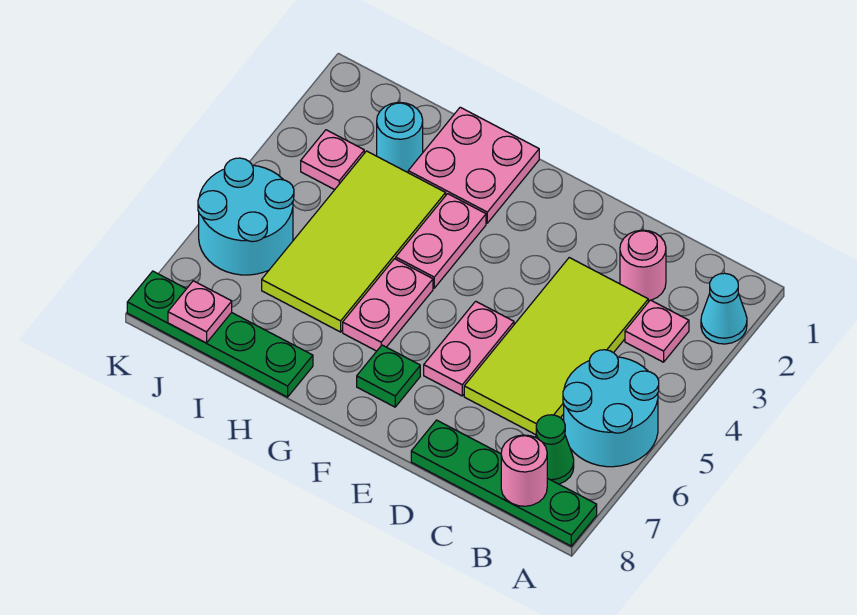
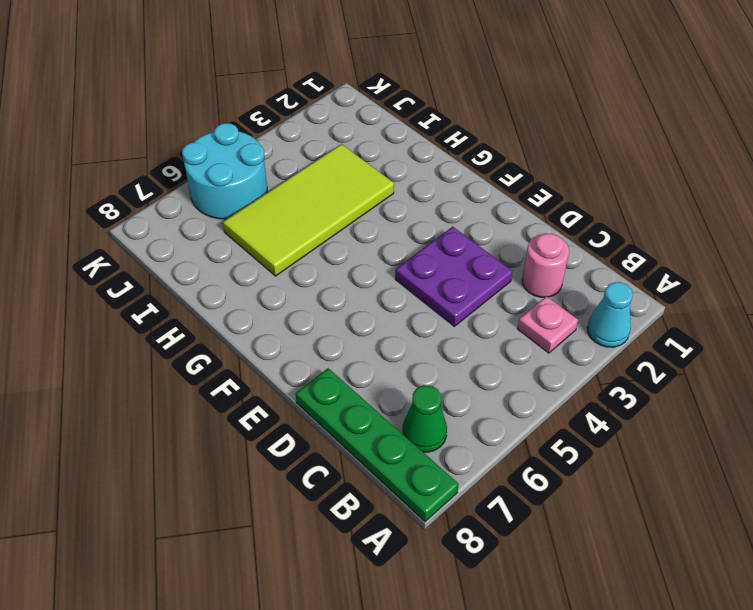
purple 2x2 plate [395,227,513,326] -> lime 2x4 tile [464,258,648,435]
none -> cyan 2x2 round brick [563,350,659,467]
none -> pink 1x2 plate [424,301,514,396]
none -> green 1x1 plate [357,345,420,407]

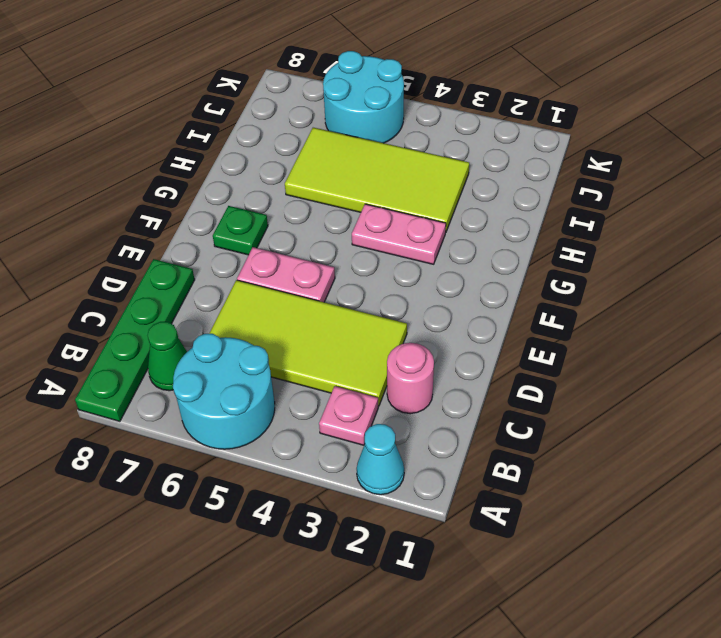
none -> pink 2x2 plate [408,107,539,223]
none -> pink 1x2 plate [343,259,433,351]
none -> green 1x4 plate [127,271,313,397]

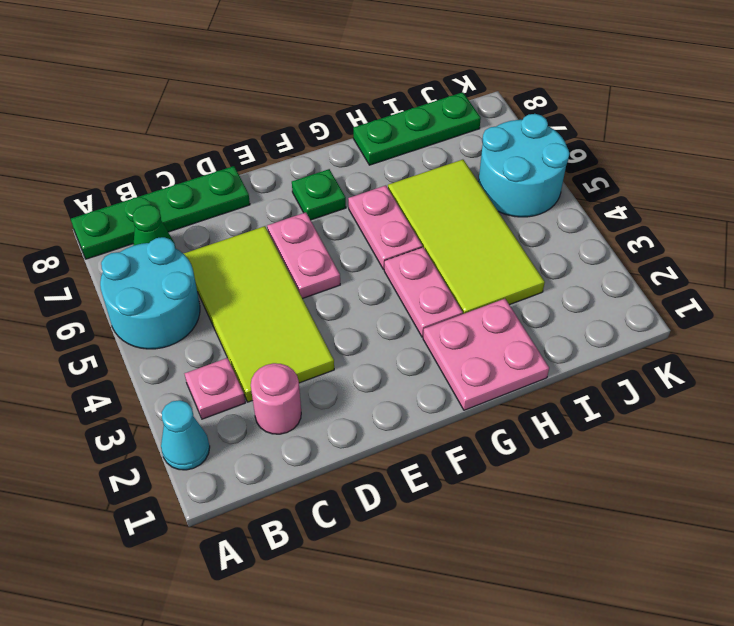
green 1x3 plate [353,92,481,165] -> green 1x4 plate [127,271,313,397]
none -> cyan 1x1 round brick [377,102,423,172]
none -> pink 1x1 plate [301,130,364,190]
none -> pink 1x1 round brick [501,435,547,506]

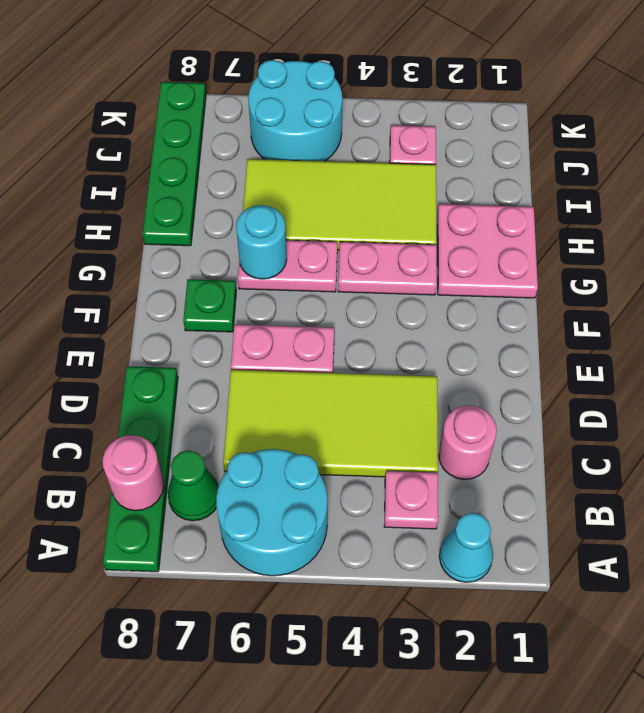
cyan 1x1 round brick [236,205,287,279] -> cyan 1x1 round brick moved to [377,102,423,172]
none -> pink 1x1 plate [168,281,232,343]

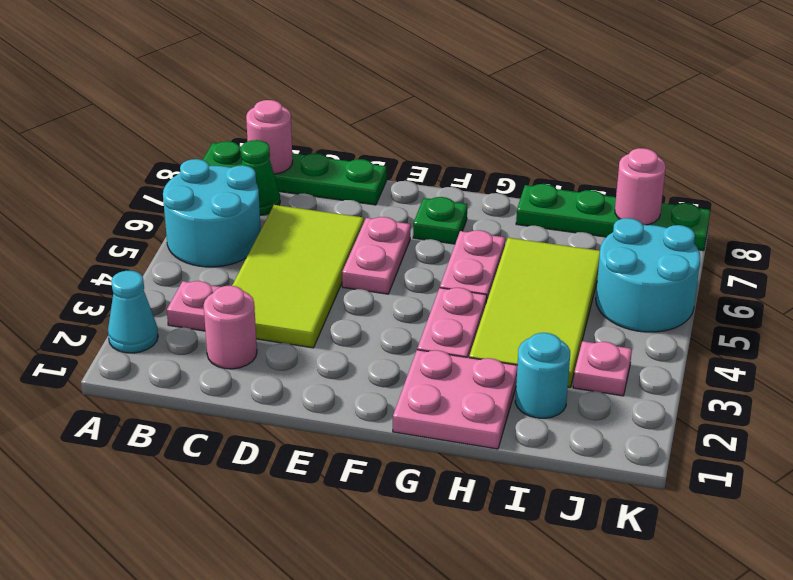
pink 1x1 round brick [615,148,666,225] -> pink 1x1 plate [168,281,232,343]

